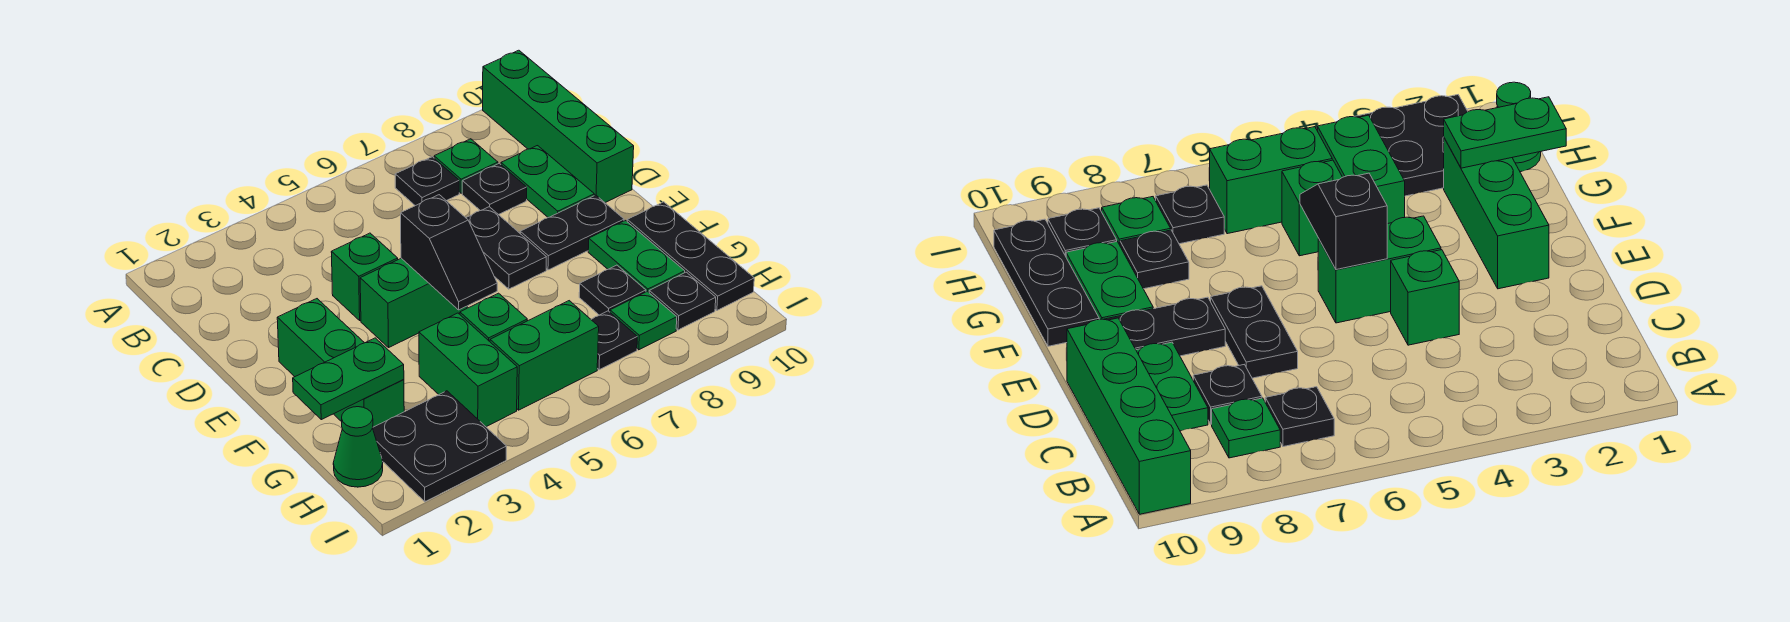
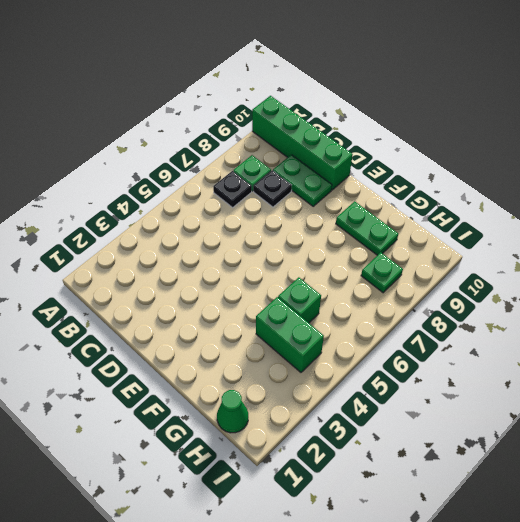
none -> green 1x1 brick [331,233,398,320]
none -> black 1x2 plate [466,207,546,289]
none -> green 1x3 brick [277,299,404,427]

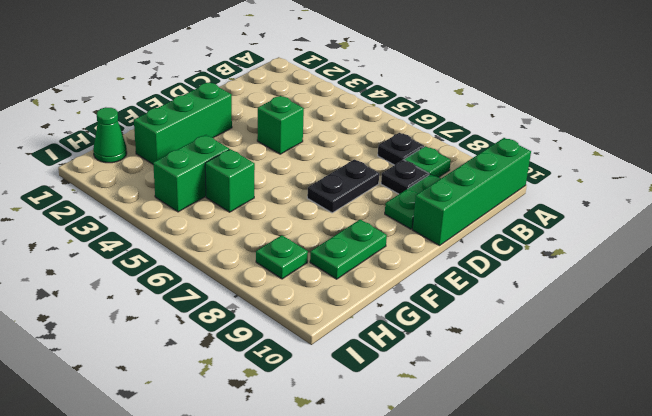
none -> green 1x2 brick [360,258,467,347]
none -> black 1x2 plate [520,195,624,270]
none -> black 1x3 plate [627,202,754,310]

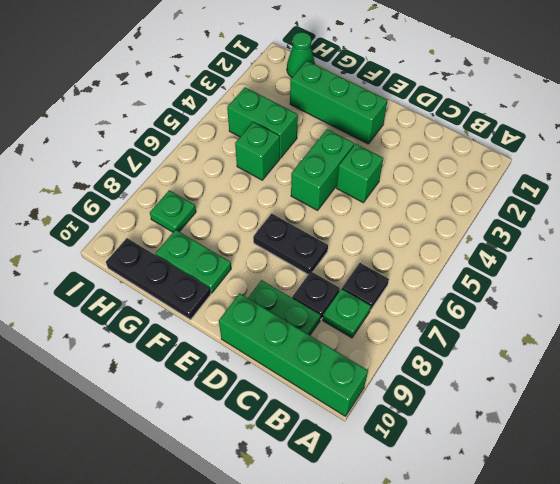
none -> black 1x2 plate [520,195,624,270]
none -> black 1x1 plate [579,265,646,315]
none -> black 2x2 plate [373,391,506,502]

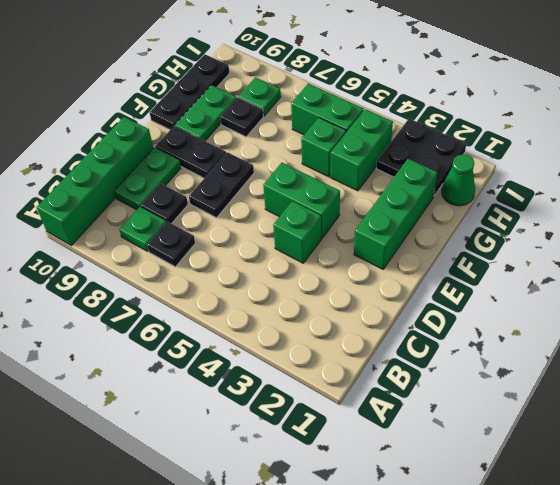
none -> black 1x1 plate [591,311,637,370]
none -> black 1x1 plate [649,272,716,330]
none -> black 1x2 slope [401,195,497,310]

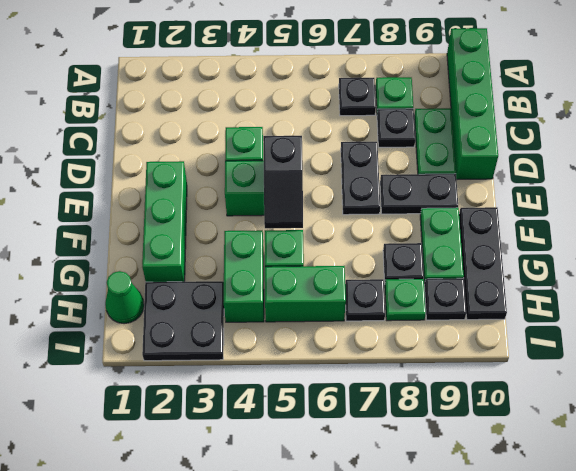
none -> green 1x2 plate [293,338,404,420]

